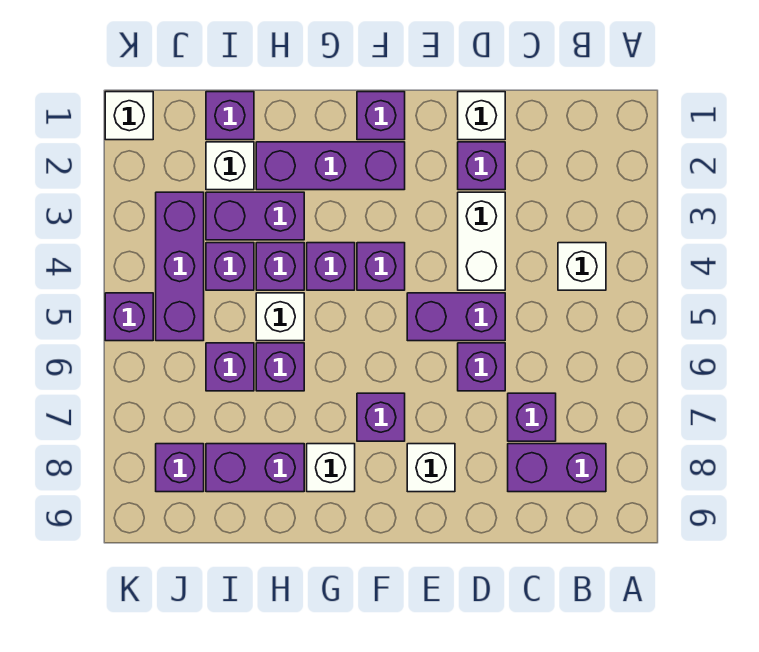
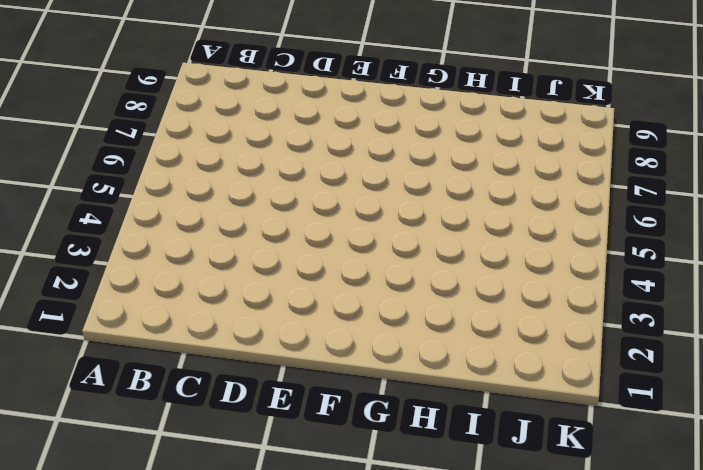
none -> white 1x1 brick [558,243,606,290]
none -> purple 1x2 brick [508,444,606,492]
none -> purple 1x1 brick [508,393,556,441]

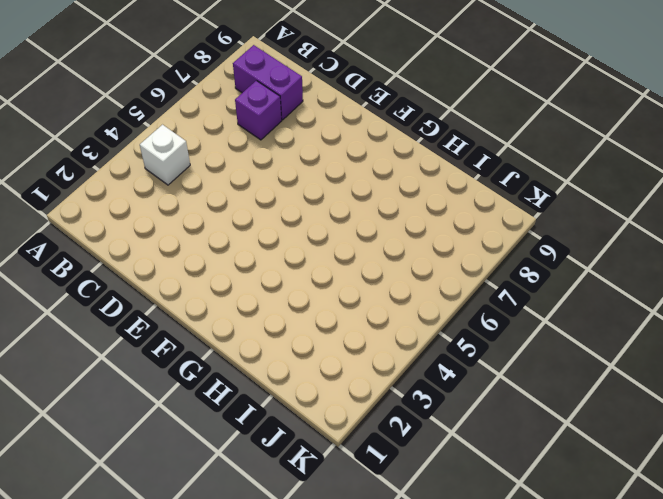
none -> white 1x1 brick [458,92,505,140]
none -> purple 1x1 brick [458,142,505,190]
none -> white 1x2 brick [458,192,505,290]

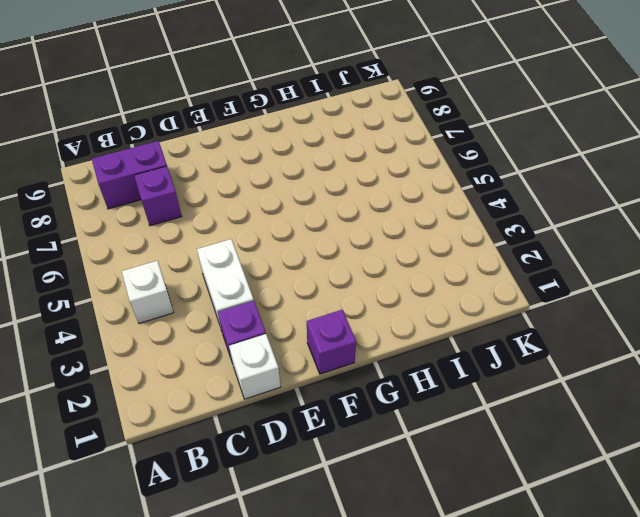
none -> purple 1x2 brick [407,293,505,341]
none -> purple 1x1 brick [458,343,505,391]
none -> white 1x1 brick [407,444,455,492]

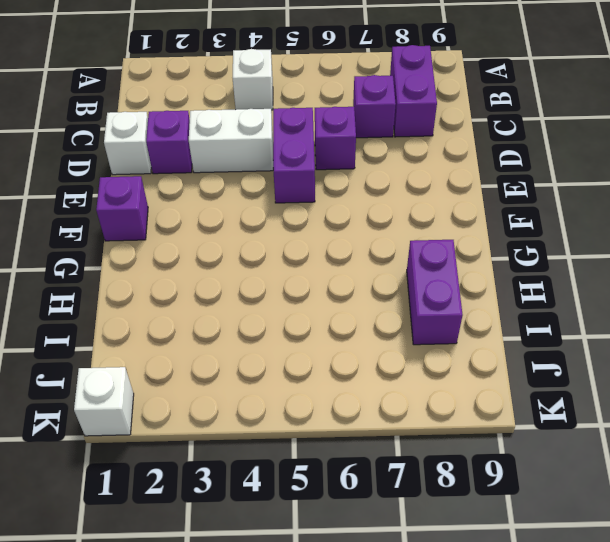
none -> white 1x1 brick [407,444,455,492]
none -> purple 1x3 brick [256,142,405,190]
none -> purple 1x1 brick [357,243,405,290]

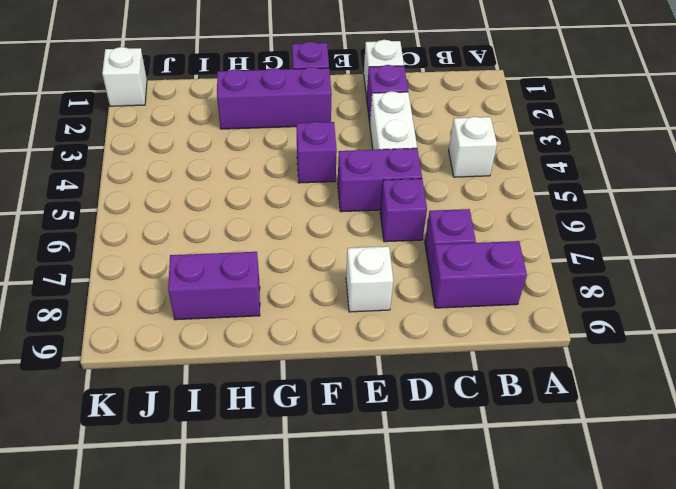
none -> purple 1x1 brick [357,393,405,441]
none -> purple 1x1 brick [307,243,355,290]
none -> white 1x1 brick [307,444,355,492]

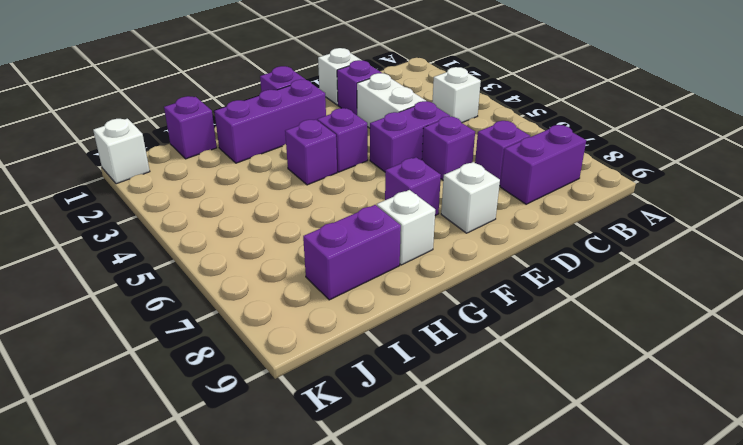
none -> purple 1x2 brick [206,192,304,240]
none -> purple 1x1 brick [256,243,304,290]
none -> white 1x1 brick [256,293,304,341]

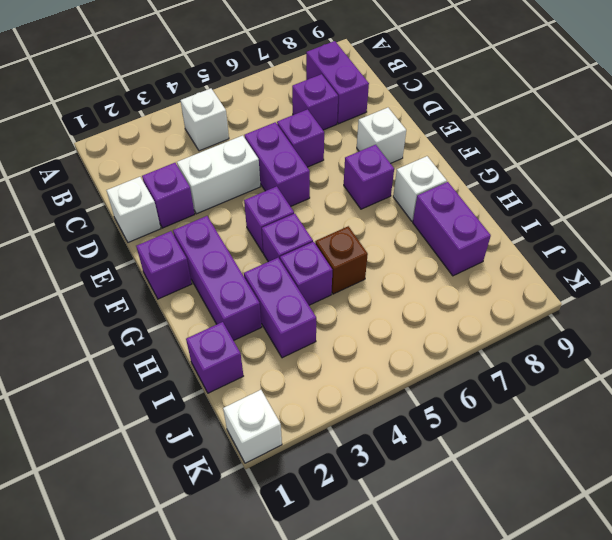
brown 1x1 brick [315,226,368,294] -> white 1x1 brick [256,293,304,341]
none -> purple 1x1 brick [256,343,304,391]
none -> white 1x1 brick [206,142,254,190]
none -> purple 1x1 brick [206,243,254,290]

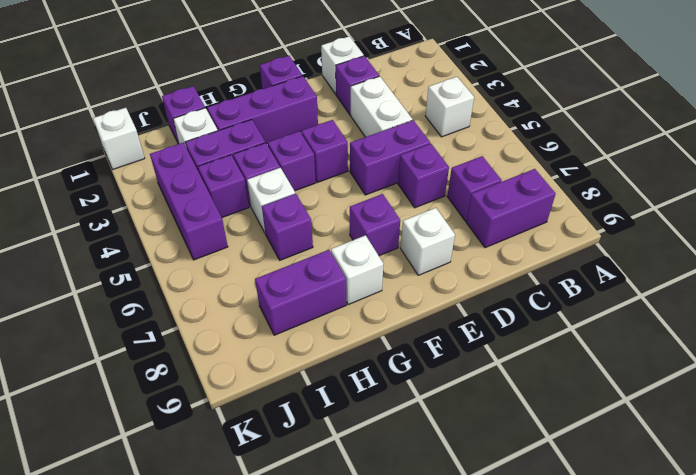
none -> purple 1x1 brick [206,343,254,391]
none -> purple 1x1 brick [156,444,204,492]
none -> purple 1x1 brick [105,293,153,341]

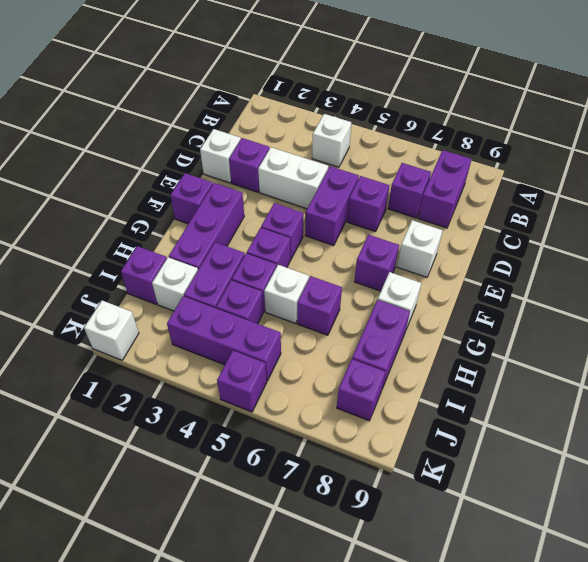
none -> purple 1x1 brick [206,343,254,391]

